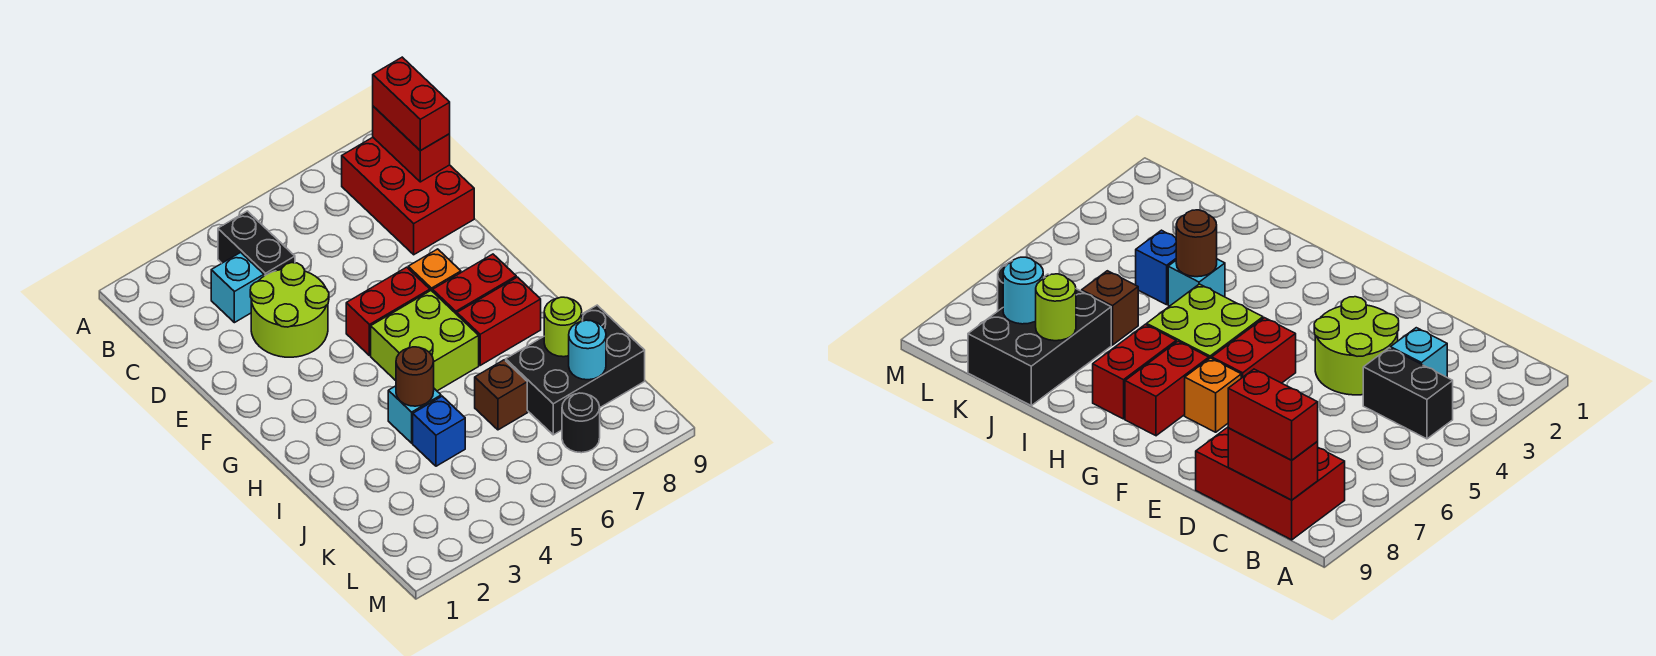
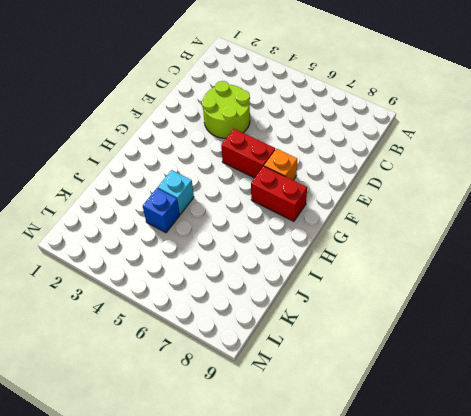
none -> black 1x2 brick [218,211,295,276]
none -> red 2x3 brick [342,137,474,255]
none -> cyan 1x1 brick [211,252,264,323]

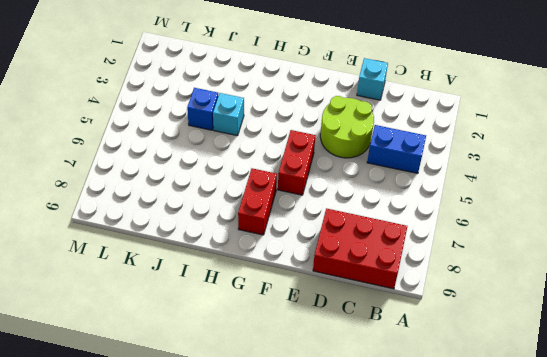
blue 1x2 brick [367,125,426,173] -> black 1x2 brick [218,211,295,276]
cyan 1x1 brick [357,58,388,100] -> cyan 1x1 brick moved to [211,252,264,323]
none -> orange 1x1 brick [408,249,461,292]
none -> lime 2x2 brick [371,291,479,391]
none -> red 1x2 brick [457,277,541,365]

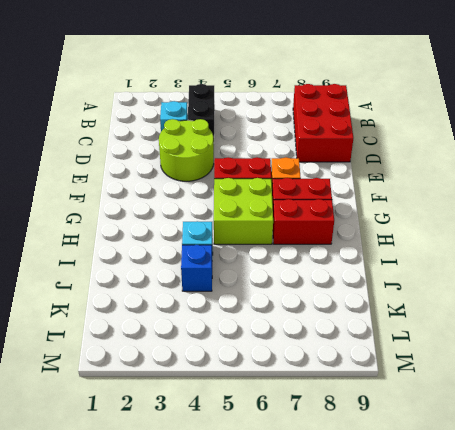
none -> brown 1x1 brick [475,360,527,430]
none -> black 2x3 brick [506,305,645,435]
none -> black 1x1 round brick [562,393,600,453]

